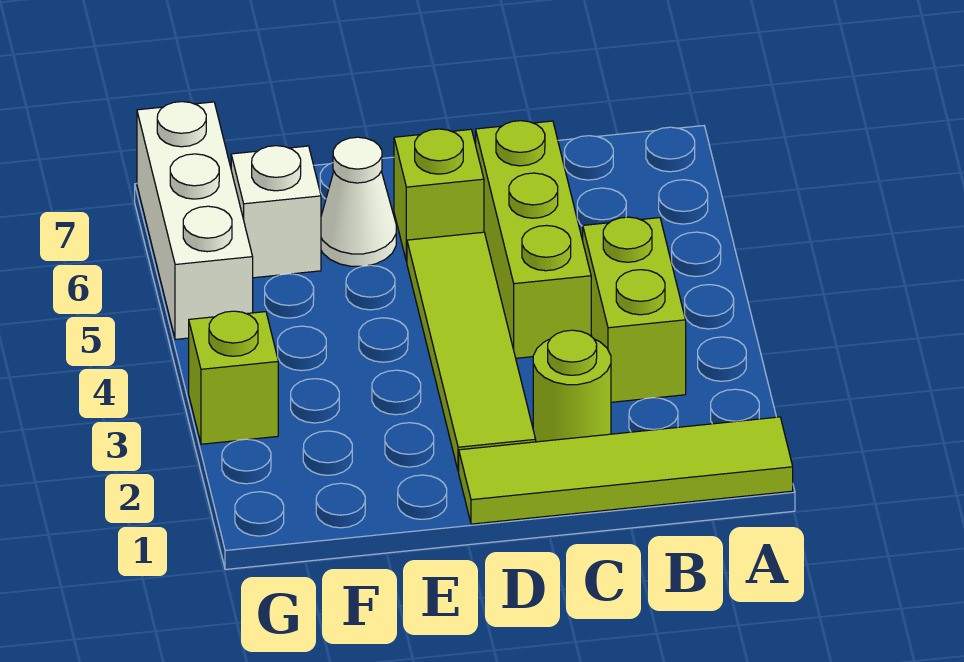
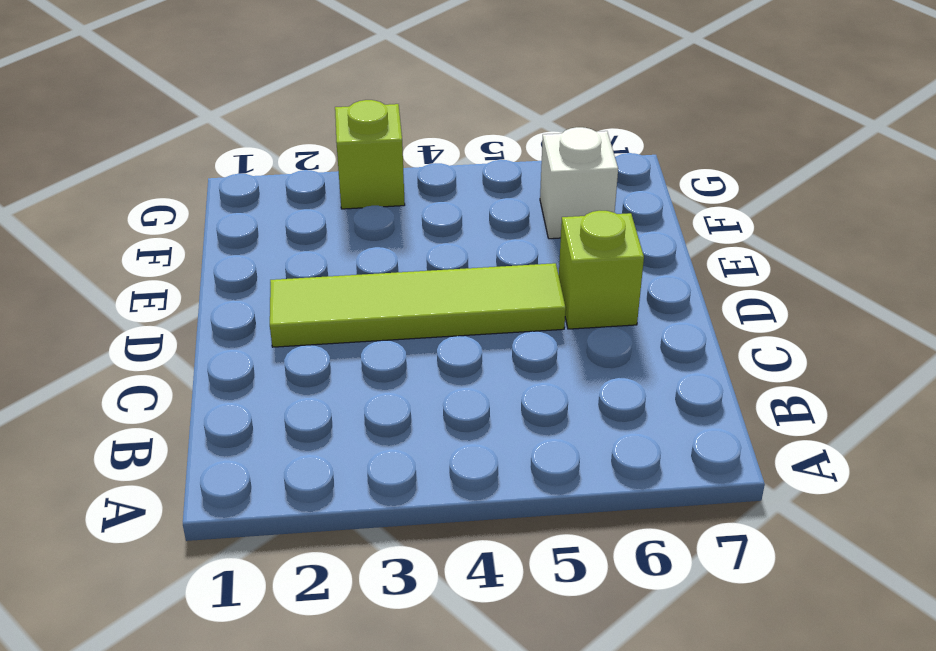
none -> lime 1x4 tile [459,417,793,524]
none -> lime 1x2 brick [583,217,686,402]

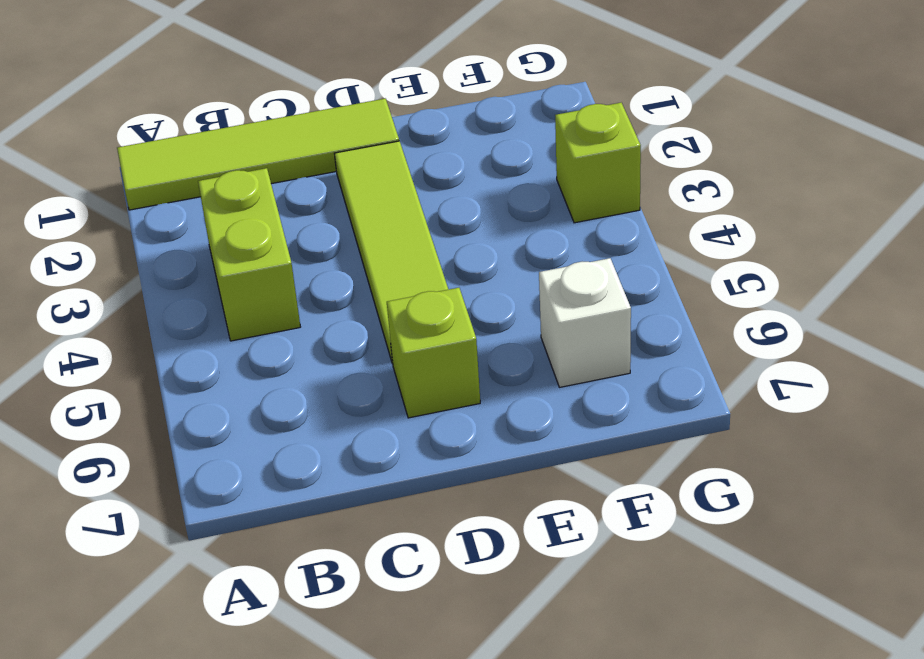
none -> lime 1x1 round brick [533,330,611,442]
none -> lime 1x3 brick [476,121,591,358]

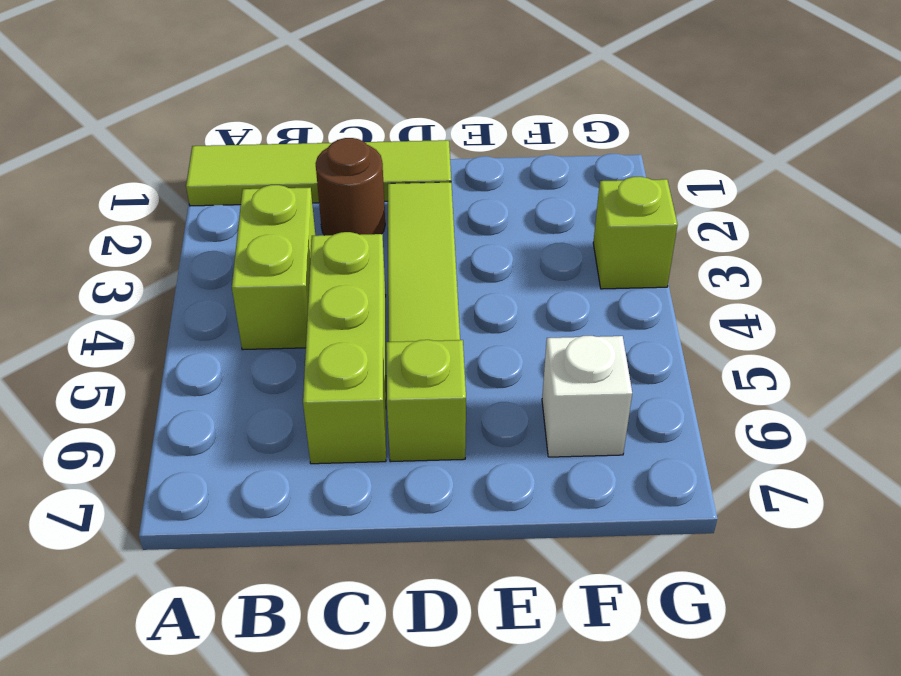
brown 1x1 round brick [316,138,385,235] -> lime 1x1 round brick [533,330,611,442]
none -> white 1x1 cone [321,137,396,266]
none -> white 1x3 brick [137,102,253,339]

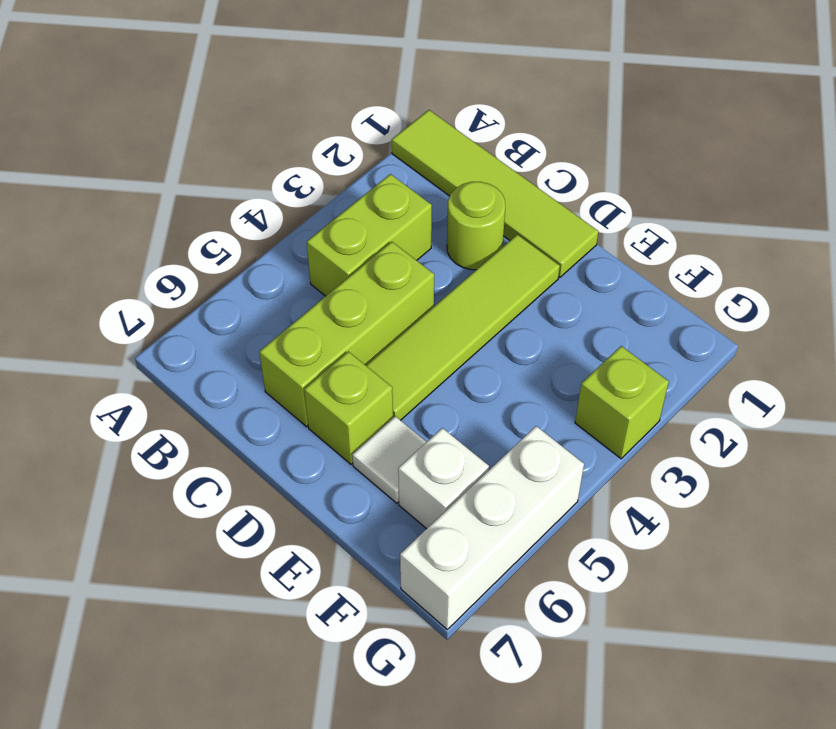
white 1x1 tile [352,416,426,503] -> white 1x1 cone [321,137,396,266]

